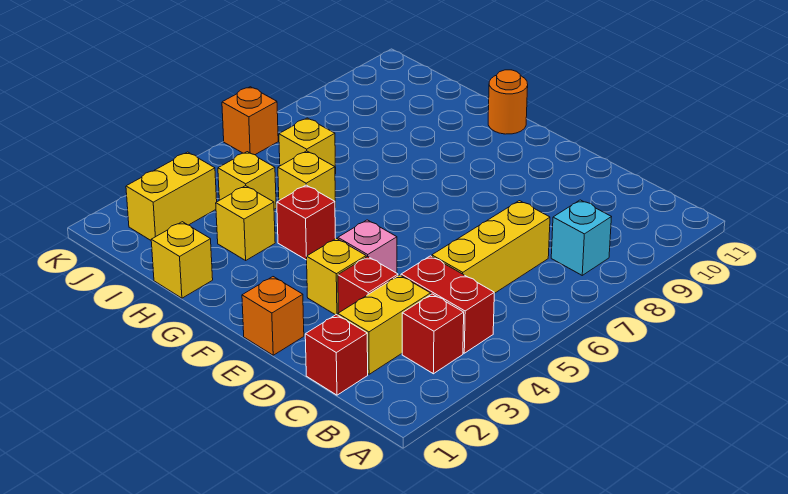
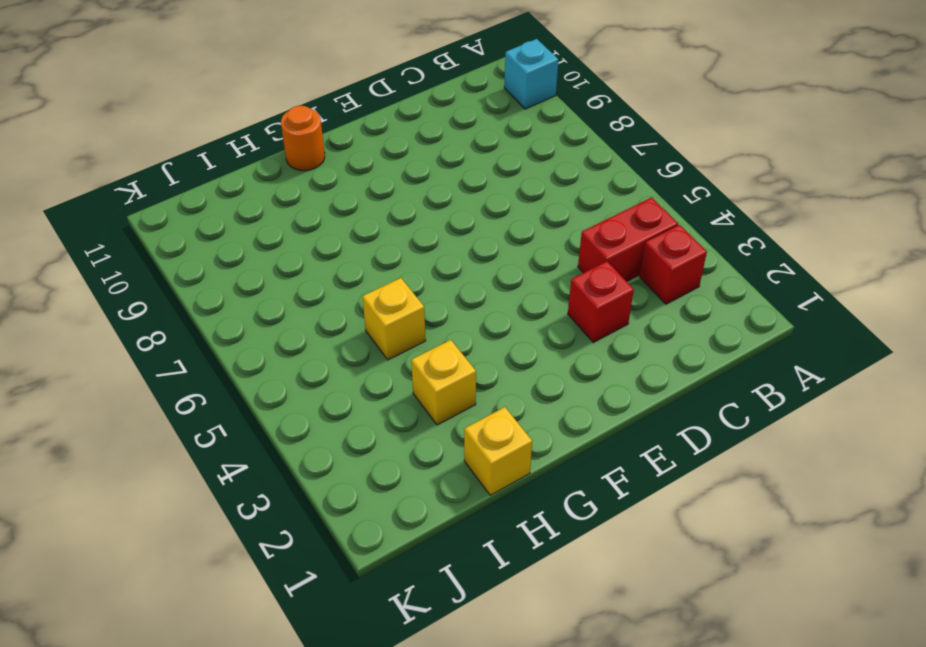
cyan 1x1 brick [504,39,558,109] -> cyan 1x1 brick moved to [551,200,611,275]
none -> red 1x1 brick [305,315,368,395]
none -> yellow 1x2 brick [338,275,431,374]
none -> yellow 1x3 brick [432,201,550,293]

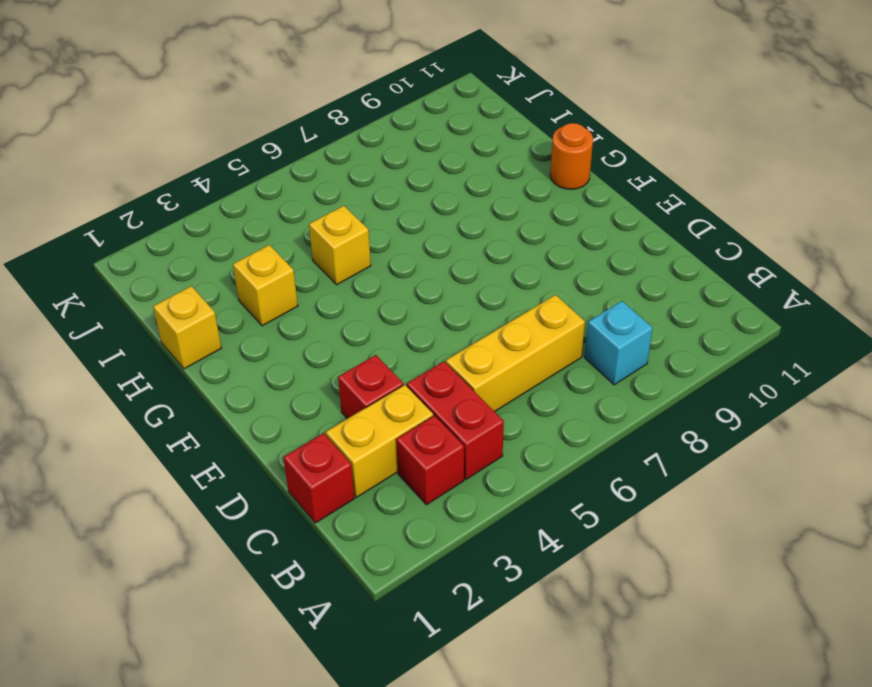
none -> orange 1x1 brick [242,277,304,355]
none -> yellow 1x1 brick [307,238,366,315]
none -> pink 1x1 brick [338,220,397,273]

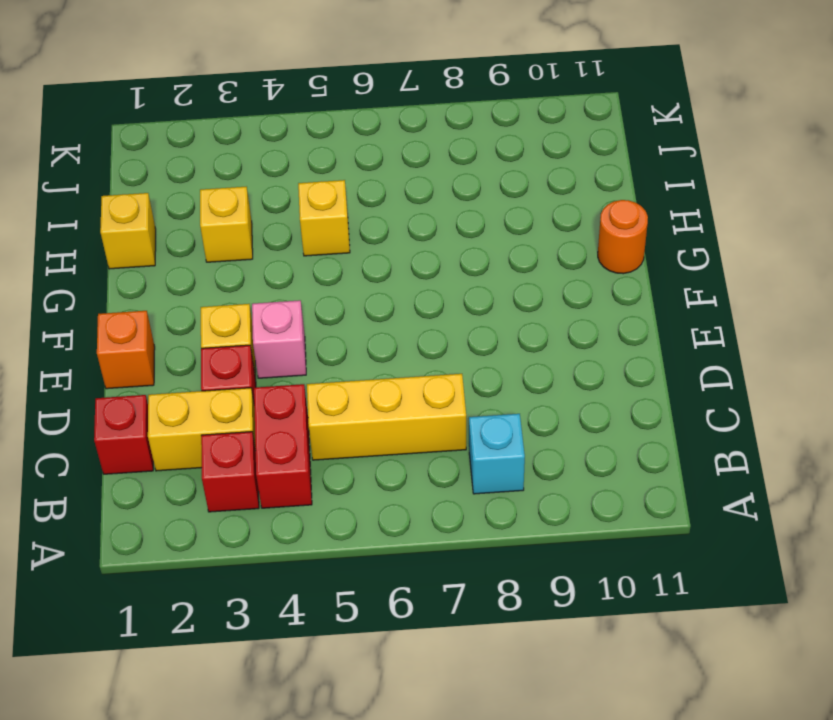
none -> red 1x1 brick [277,185,336,260]
none -> yellow 1x1 brick [218,152,276,209]
none -> yellow 1x1 brick [279,118,336,174]

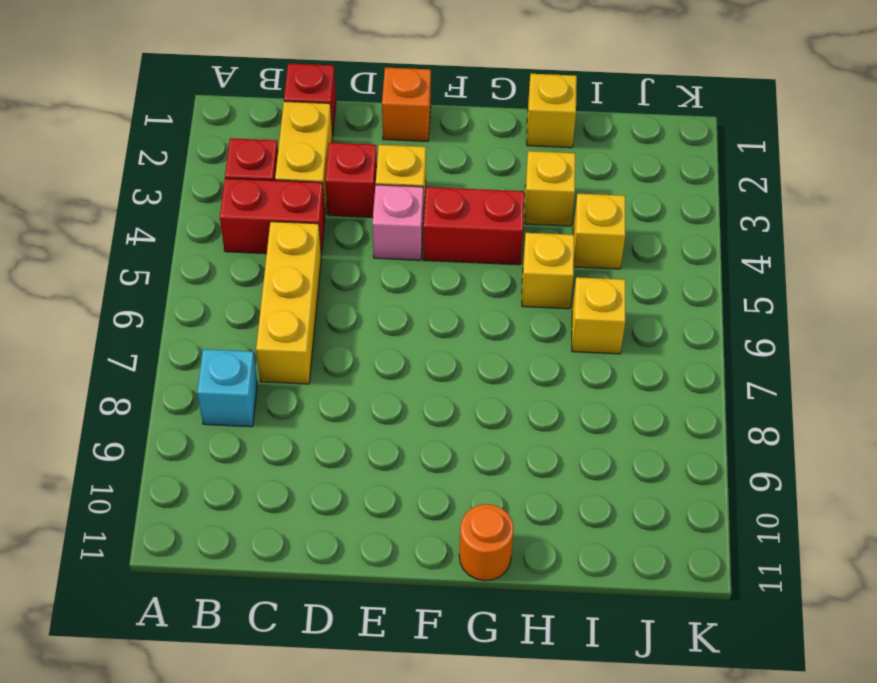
red 1x2 brick [423,187,524,265] -> red 1x1 brick [277,185,336,260]
none -> yellow 1x2 brick [126,152,217,240]
none -> orange 1x1 brick [222,87,278,155]

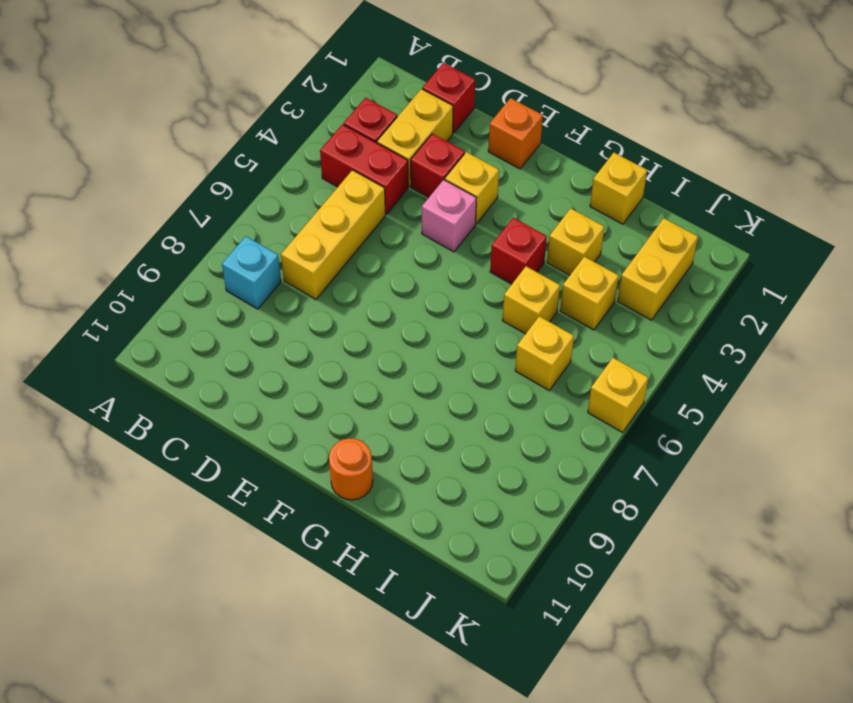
yellow 1x1 brick [588,358,648,432] -> orange 1x1 brick [222,87,278,155]

